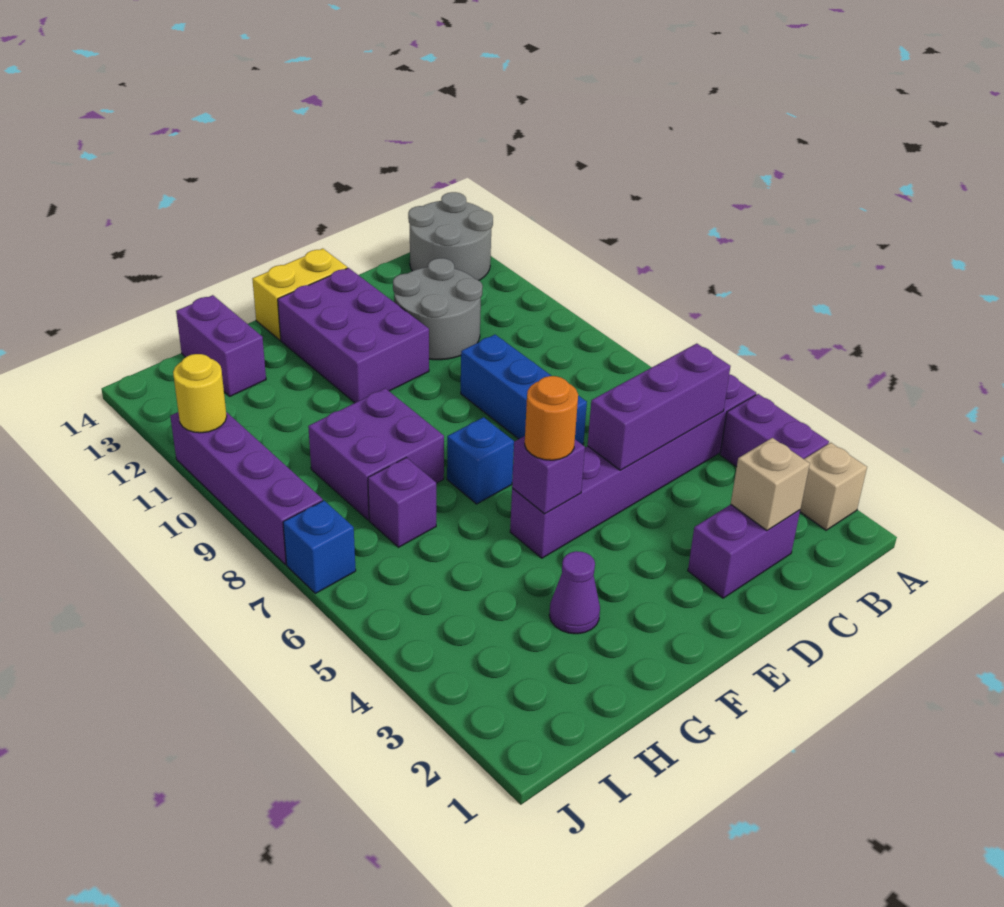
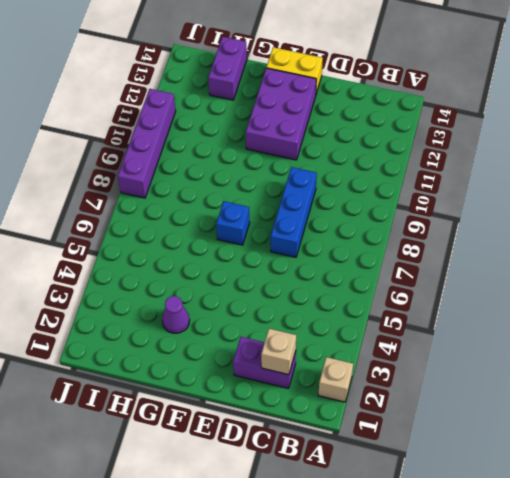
none -> purple 1x2 brick [720,394,829,467]
none -> purple 1x6 brick [510,374,756,558]
none -> grey 2x2 round brick [408,192,493,280]

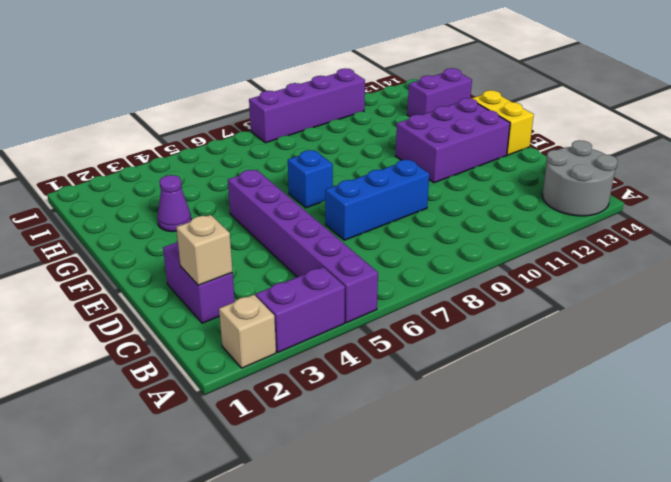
none -> grey 2x2 round brick [393,258,483,360]
none -> purple 2x2 brick [308,388,444,520]
none -> purple 1x1 brick [368,458,436,547]

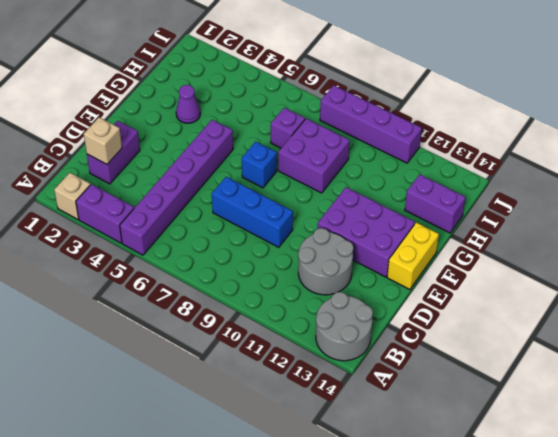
none -> blue 1x1 brick [283,501,356,593]
none -> purple 1x3 brick [588,344,730,470]
none -> purple 1x1 brick [512,436,585,514]

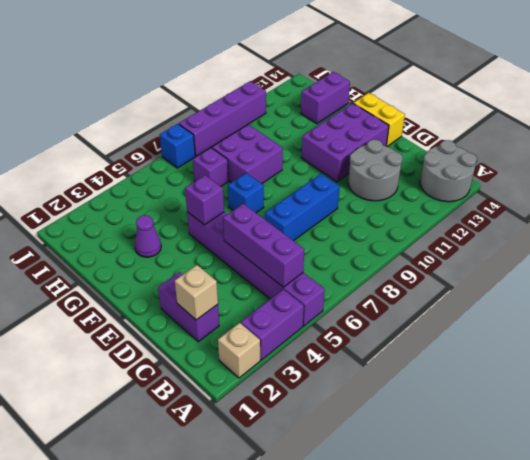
none -> yellow 1x1 round brick [173,354,227,433]
none -> orange 1x1 round brick [525,376,578,460]

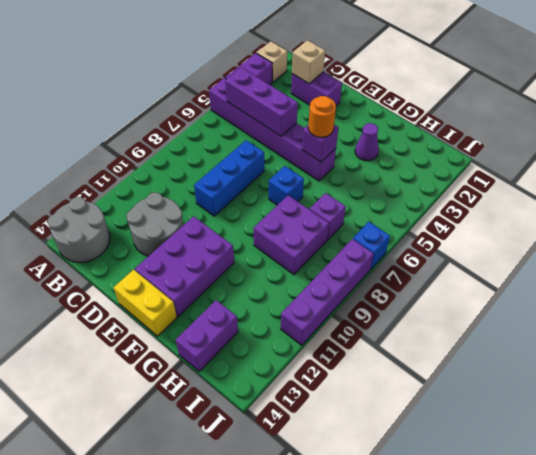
none -> yellow 1x1 round brick [173,354,227,433]

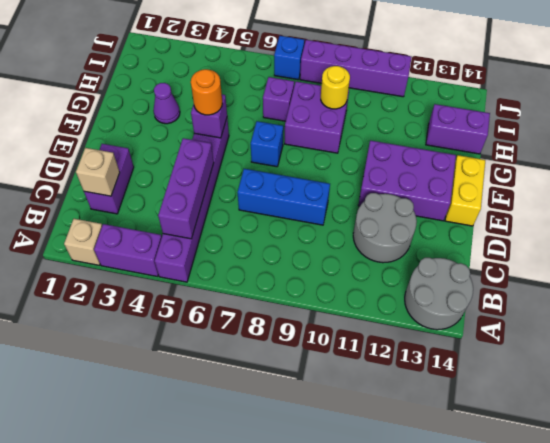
yellow 1x1 round brick [321,66,350,109] -> yellow 1x1 round brick moved to [173,354,227,433]

